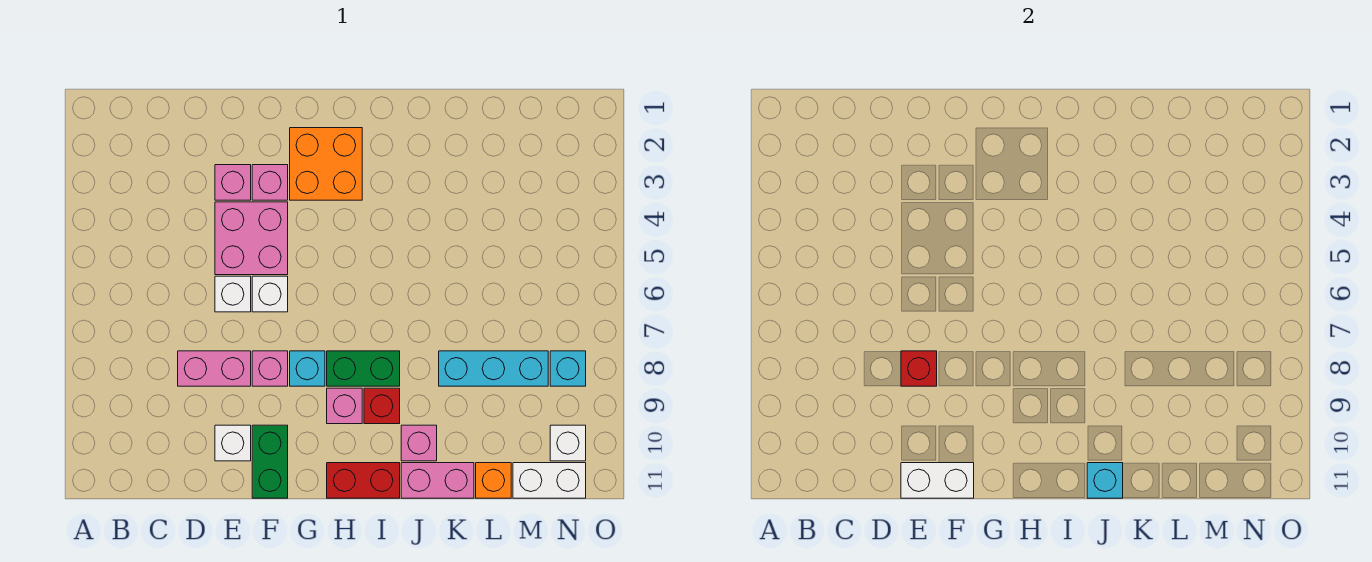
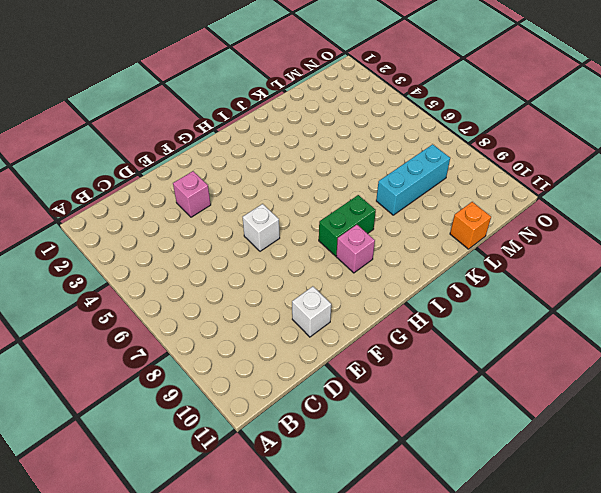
none -> pink 1x2 brick [178,351,251,386]
none -> pink 2x2 brick [215,202,288,275]
none -> white 1x1 brick [215,276,251,312]

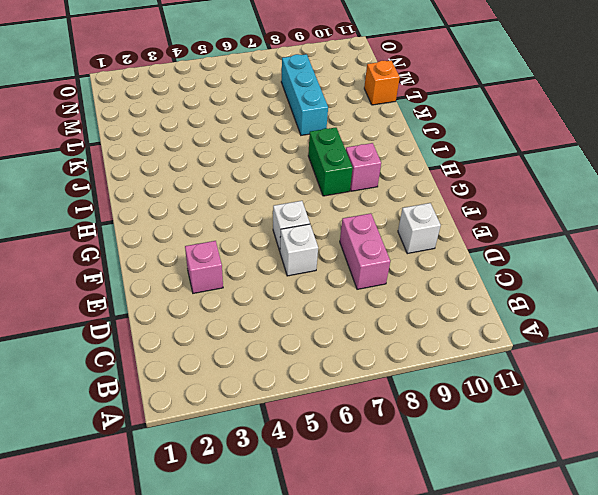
none -> pink 2x2 brick [215,202,288,275]
none -> pink 1x1 brick [252,165,288,200]
none -> pink 1x1 brick [252,351,288,386]

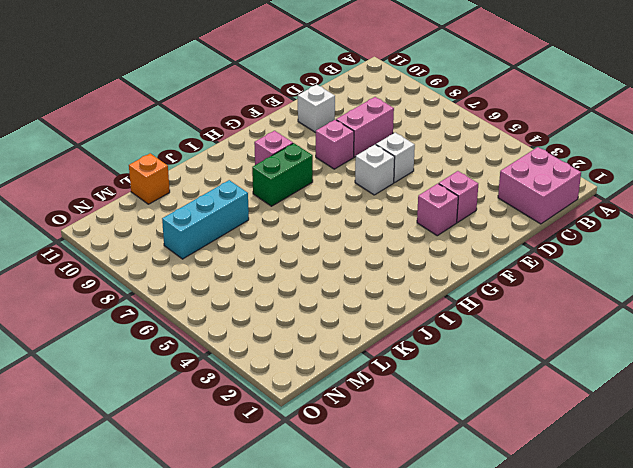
pink 2x2 brick [498,147,581,224] -> pink 2x2 brick moved to [215,202,288,275]
none -> green 1x2 brick [252,425,288,498]
none -> orange 2x2 brick [290,128,362,200]
none -> cyan 1x1 brick [290,351,325,386]

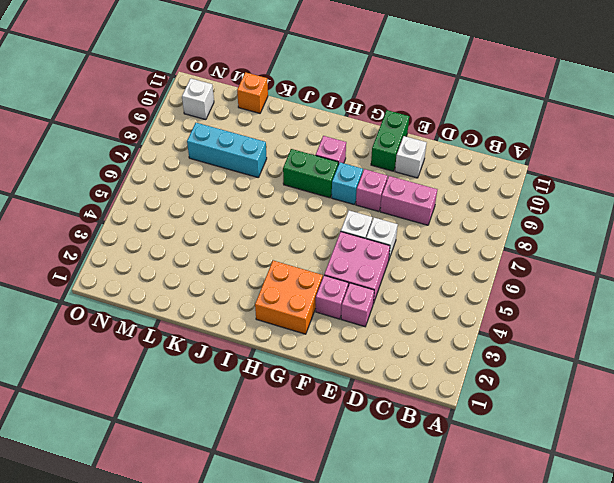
none -> red 1x2 brick [327,463,400,498]
none -> red 1x1 brick [364,388,400,424]
none -> pink 1x1 brick [401,425,437,461]

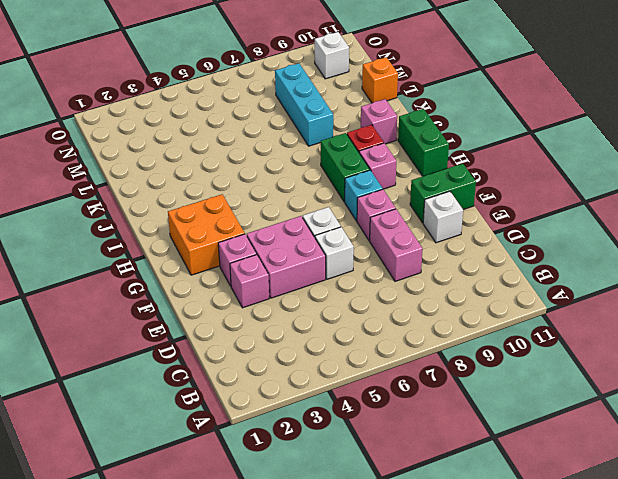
green 1x2 brick [398,109,449,176] -> red 1x2 brick [327,463,400,498]
none -> pink 1x2 brick [401,463,474,498]
none -> white 1x2 brick [513,463,586,498]
none -> cyan 1x1 brick [550,351,586,386]

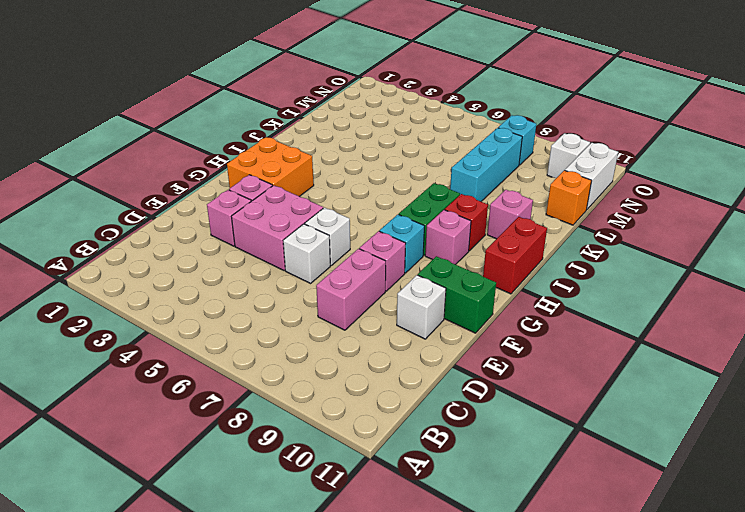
none -> pink 1x2 brick [401,463,474,498]
none -> red 1x1 brick [901,351,937,386]
none -> white 1x2 brick [901,463,974,498]

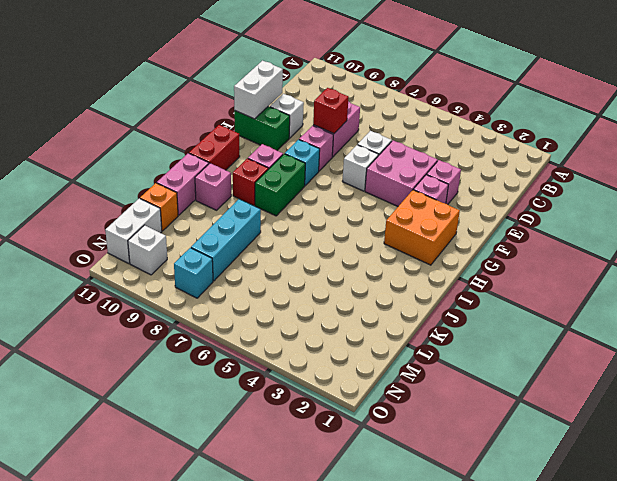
none -> cyan 1x1 brick [1087,463,1123,498]

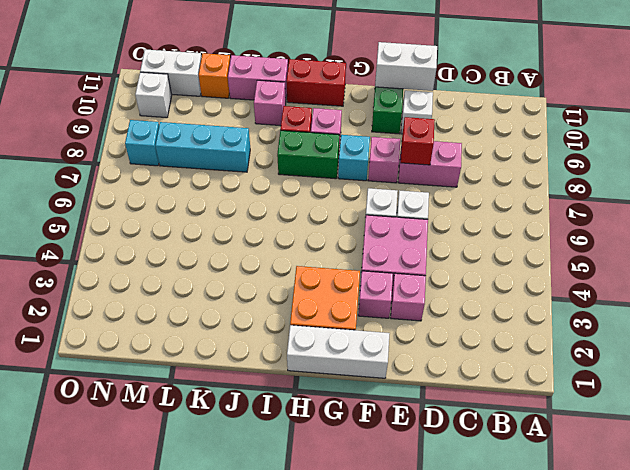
white 1x3 brick [287,325,390,378] -> none
none -> cyan 1x1 brick [1087,463,1123,498]

